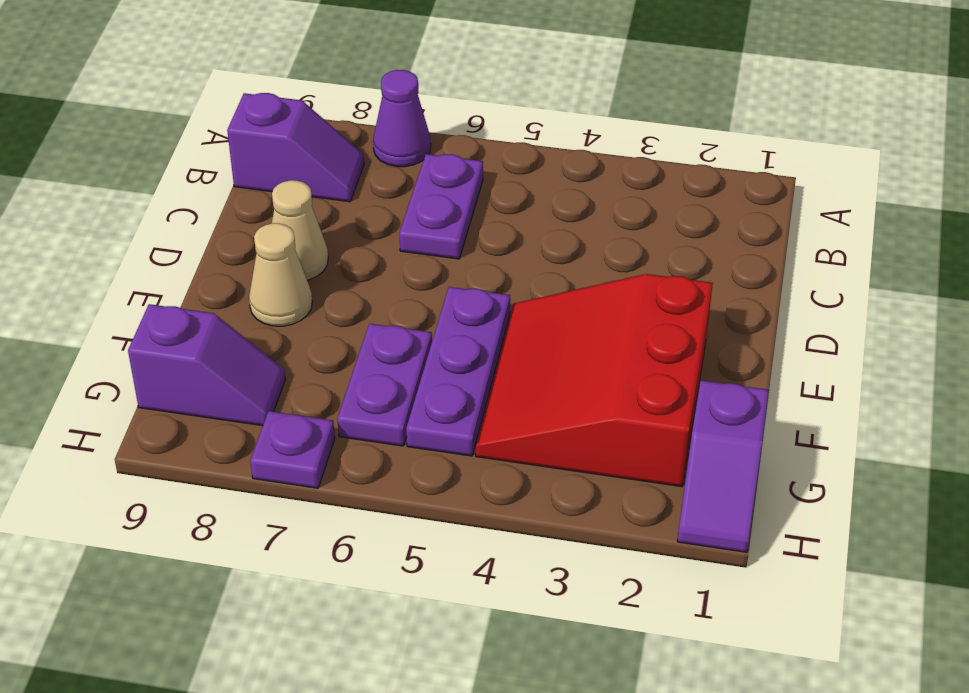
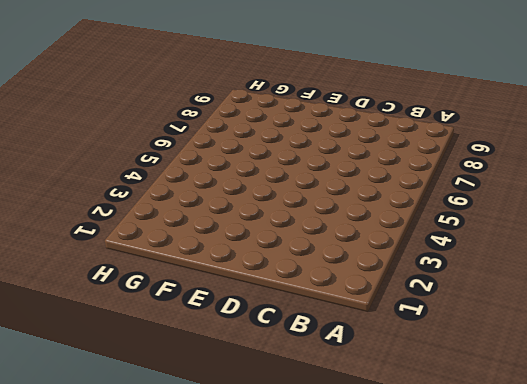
none -> purple 1x1 cone [373,70,431,167]
none -> purple 1x2 plate [399,154,483,259]

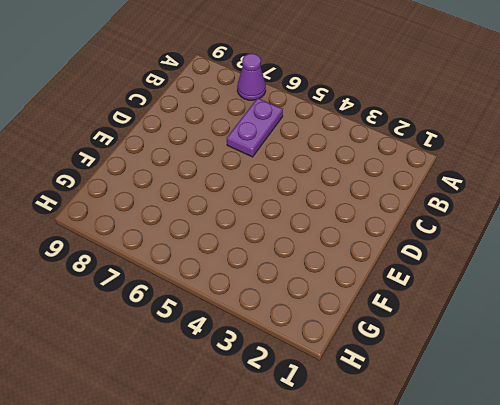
none -> purple 1x2 slope [227,93,364,202]
none -> tan 1x1 cone [272,180,328,280]

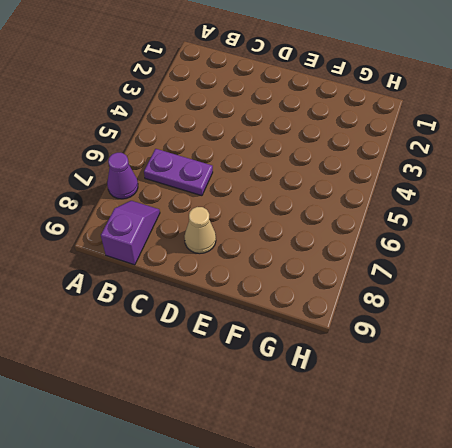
none -> red 3x3 slope [476,274,713,487]
none -> purple 1x3 plate [406,287,510,456]

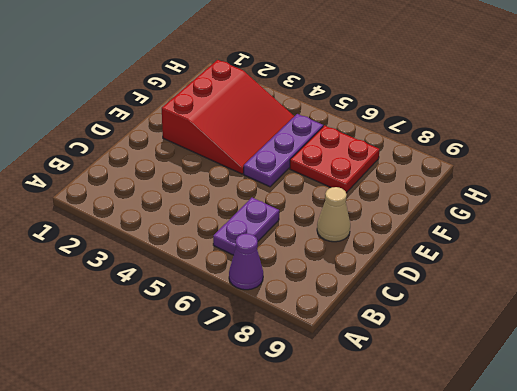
red 2x2 plate [290,126,380,193] -> purple 1x2 plate [338,324,432,446]
none -> purple 1x2 slope [227,93,364,202]
none -> tan 1x1 cone [249,223,312,326]

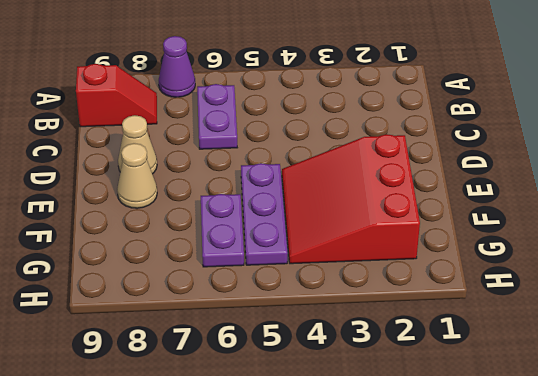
red 1x2 slope [76,64,157,127] -> purple 1x2 slope [227,93,364,202]
none -> purple 1x2 slope [677,380,769,552]
none -> purple 1x2 slope [128,304,285,426]

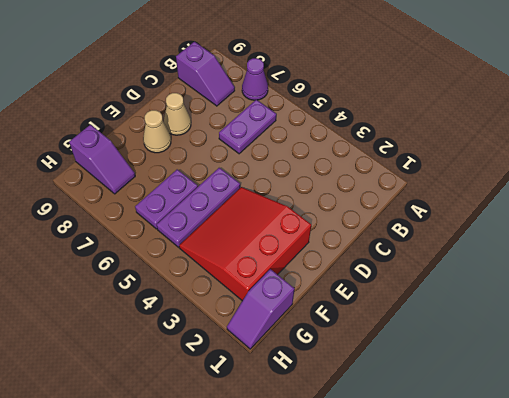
none -> purple 1x1 plate [250,411,335,488]

